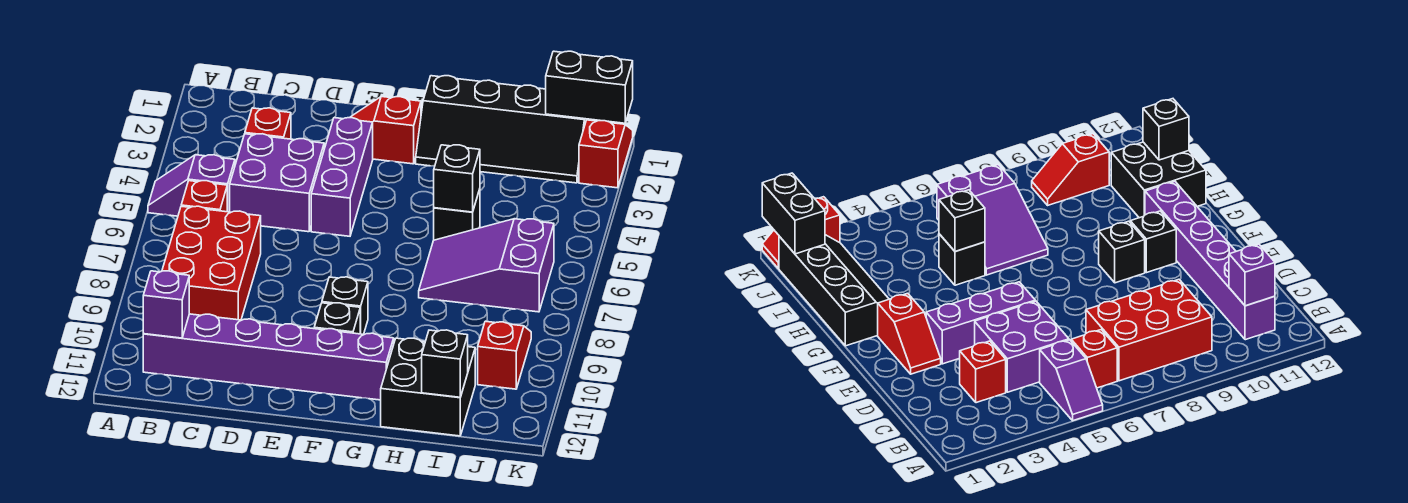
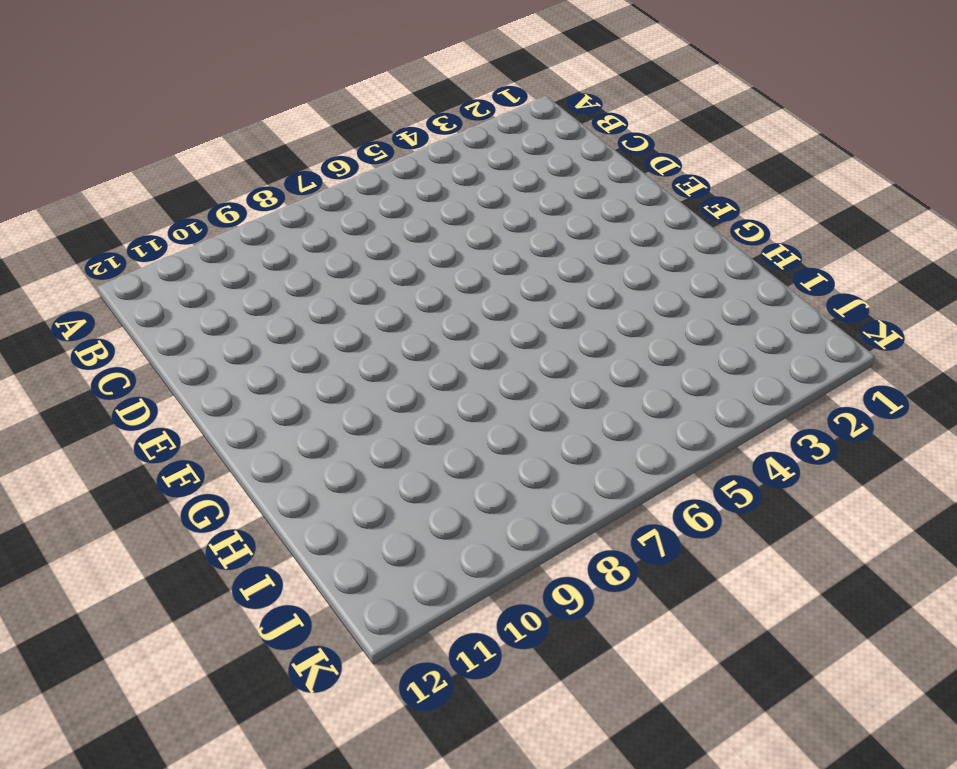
none -> purple 1x2 slope [148,155,235,216]
none -> red 1x1 brick [181,181,227,212]
none -> red 2x3 brick [162,206,261,320]

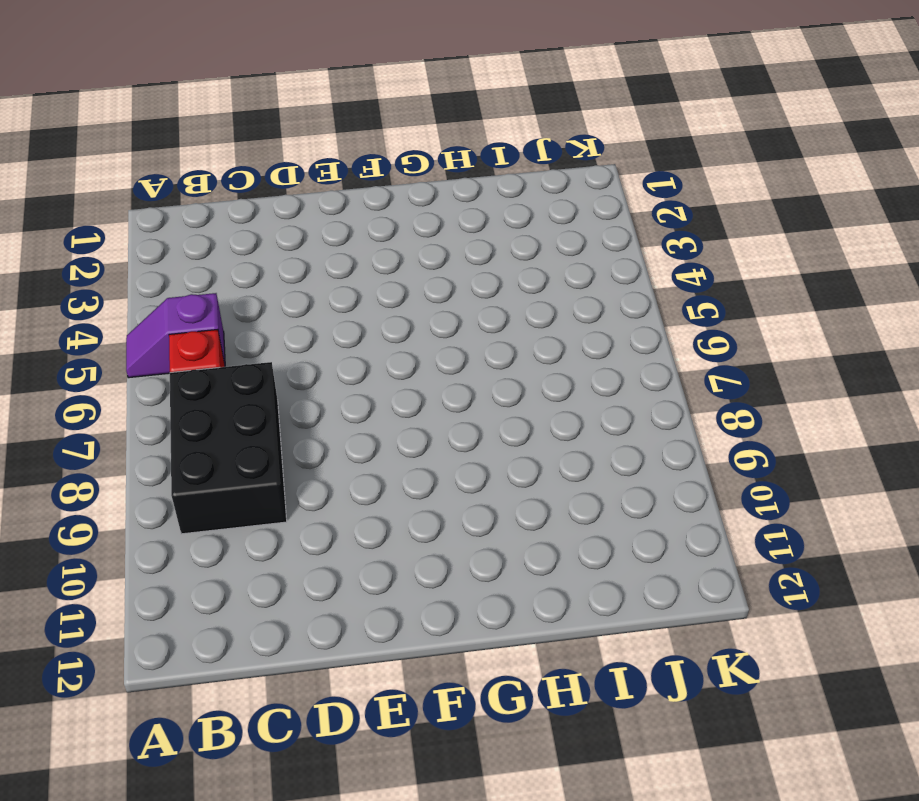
black 2x3 brick [170,362,287,534] -> red 2x3 brick [162,206,261,320]
none -> purple 1x6 brick [143,314,394,400]
none -> red 1x1 brick [245,108,291,139]
none -> purple 2x2 brick [230,134,324,232]

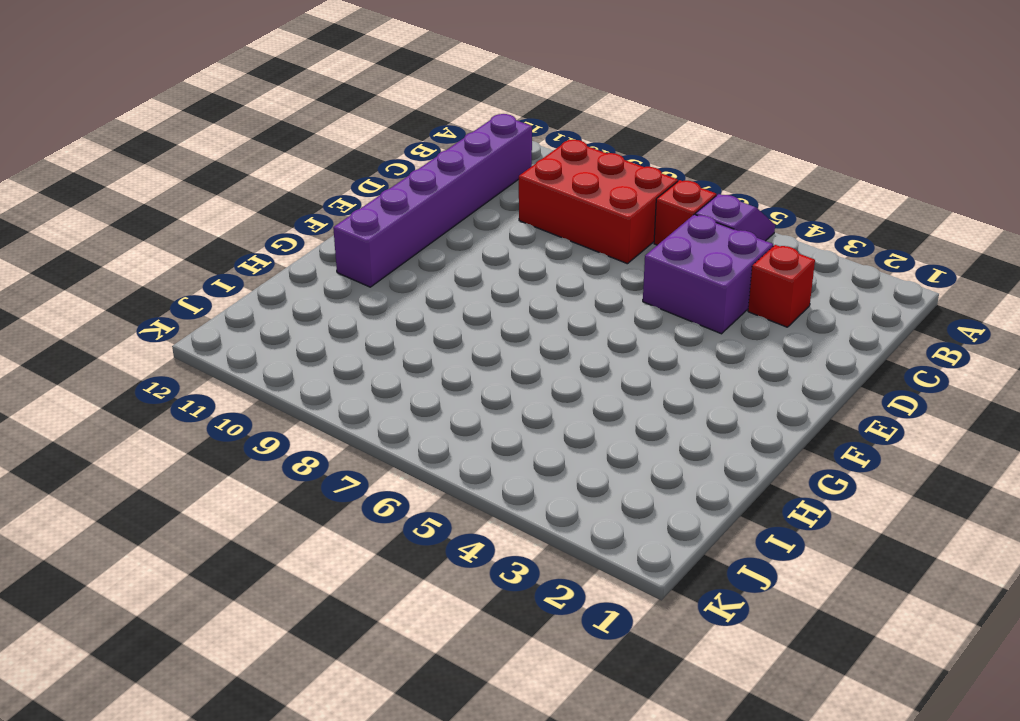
none -> red 1x2 slope [350,97,421,164]
none -> purple 1x3 brick [311,118,373,236]
none -> black 1x1 brick [322,277,368,334]

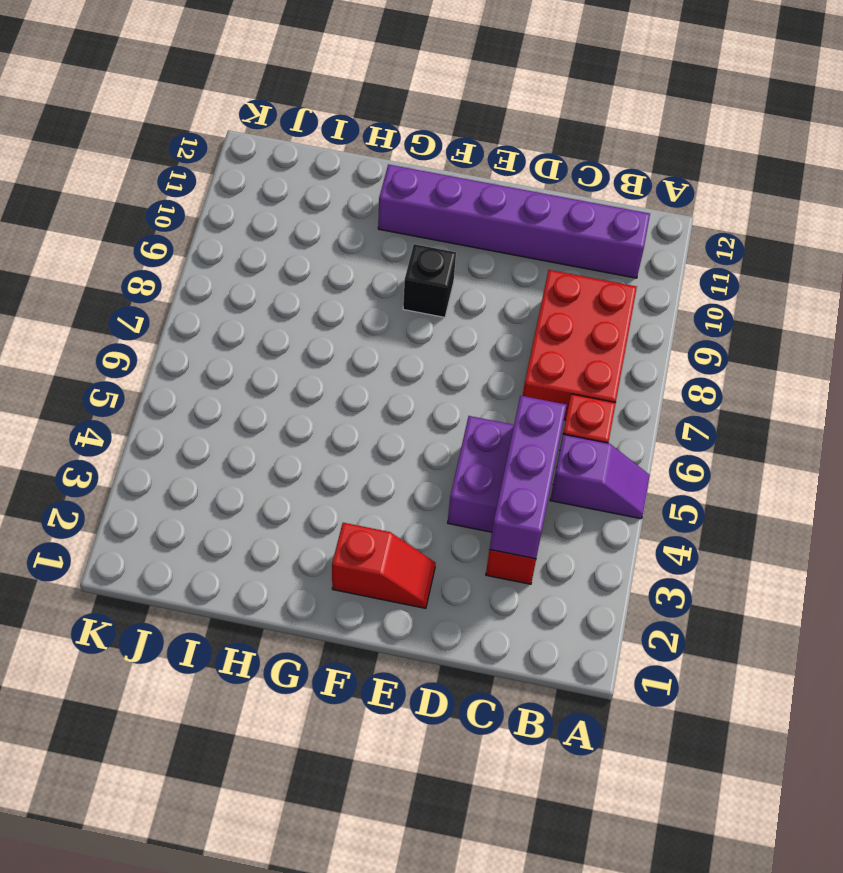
purple 1x3 brick [490,396,566,559] -> purple 1x3 brick moved to [311,118,373,236]
none -> black 1x1 brick [314,303,360,334]
none -> black 2x4 slope [416,76,592,183]
none -> black 1x1 brick [434,189,480,240]

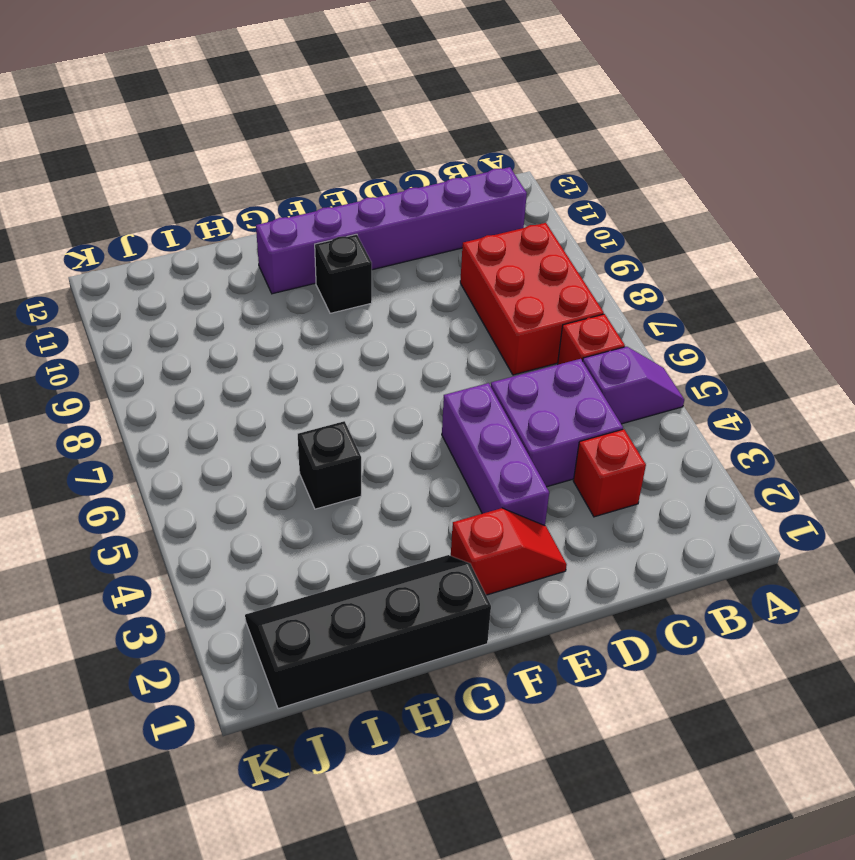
none -> black 1x1 brick [322,277,368,334]
none -> purple 2x3 slope [419,219,554,312]
none -> black 2x2 brick [381,338,475,436]

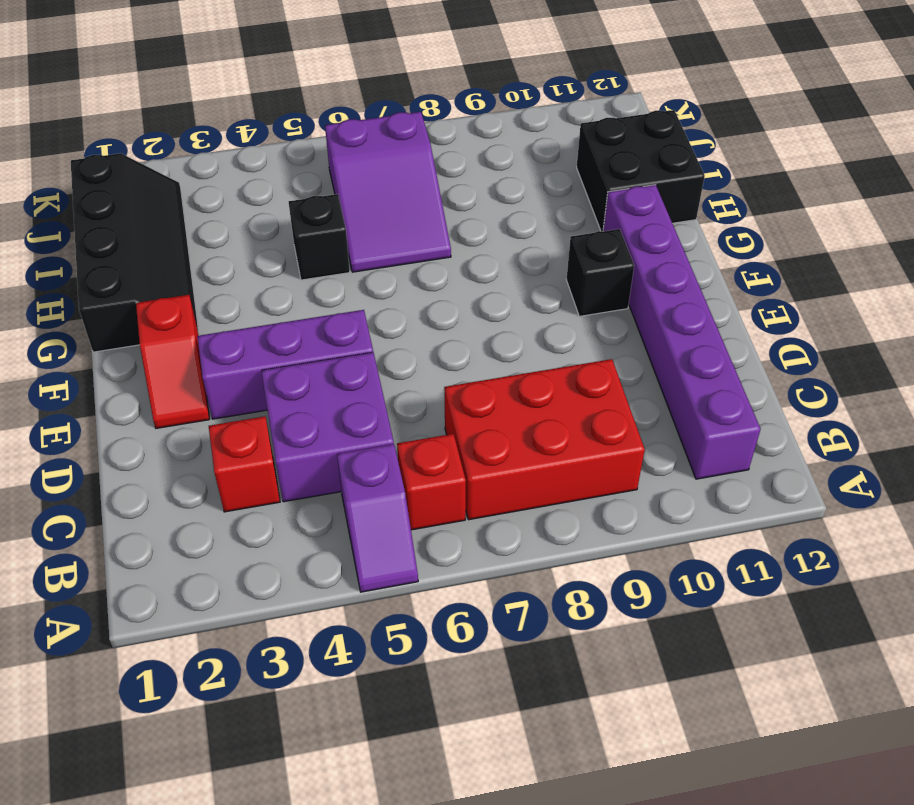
none -> black 1x1 brick [322,277,368,334]
none -> red 1x2 slope [478,321,531,389]
none -> red 1x2 slope [579,120,633,188]

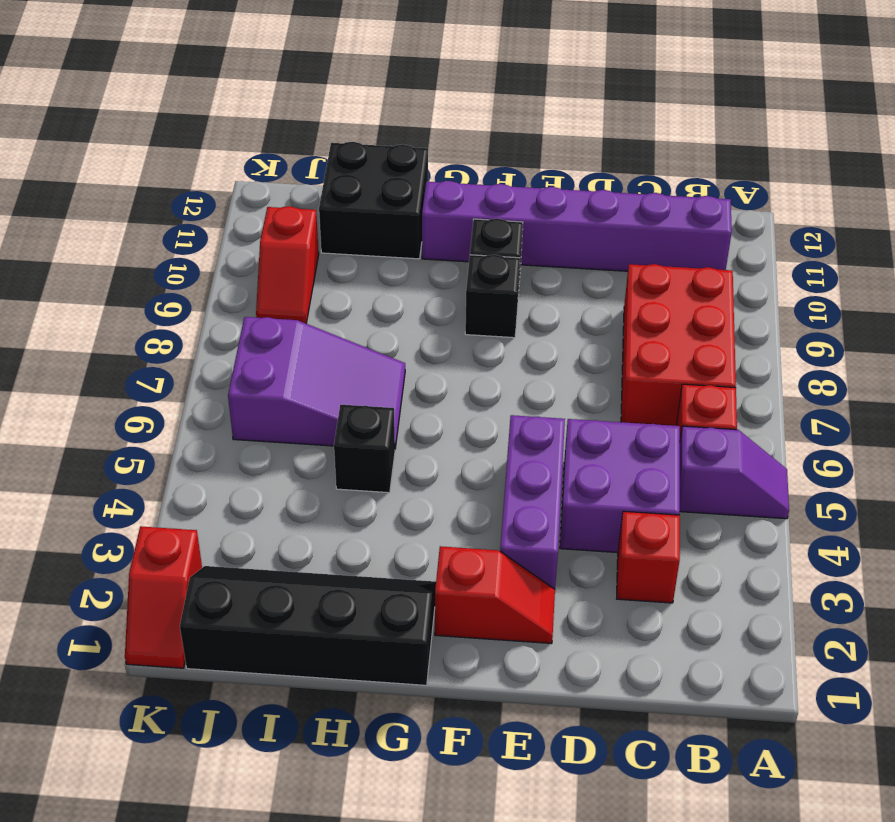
none -> purple 1x1 brick [143,271,189,338]
none -> black 1x1 brick [434,145,480,212]
none -> black 1x1 brick [422,330,468,397]

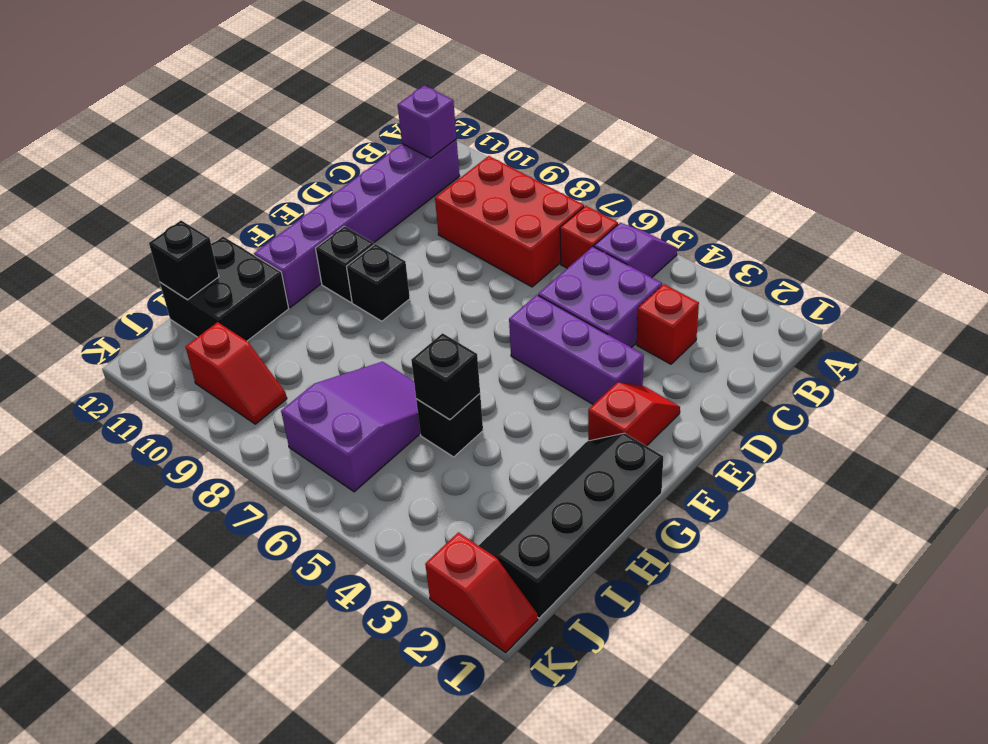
none -> black 1x2 brick [546,51,633,123]

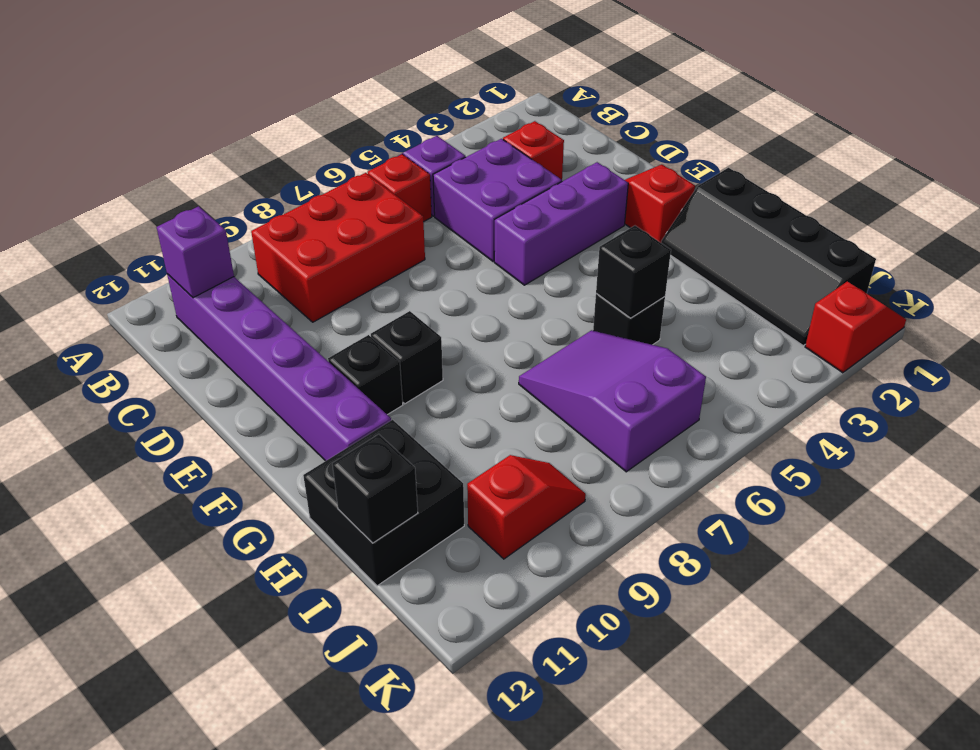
none -> black 1x2 brick [546,51,633,123]

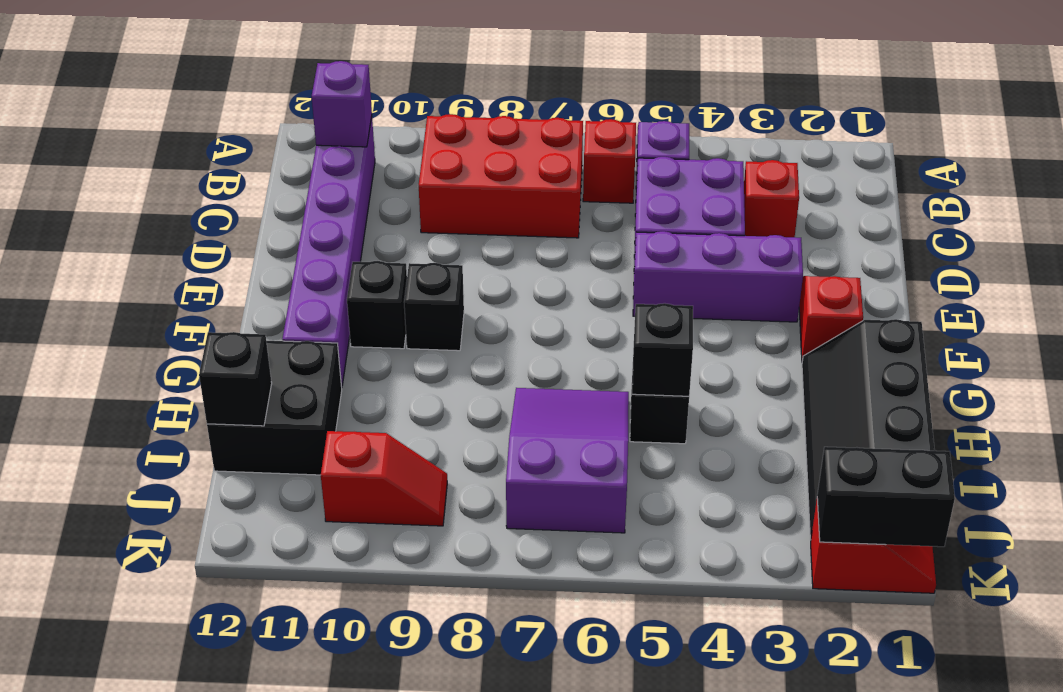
black 1x2 brick [817,447,955,547] -> black 1x2 brick turned to [546,51,633,123]

